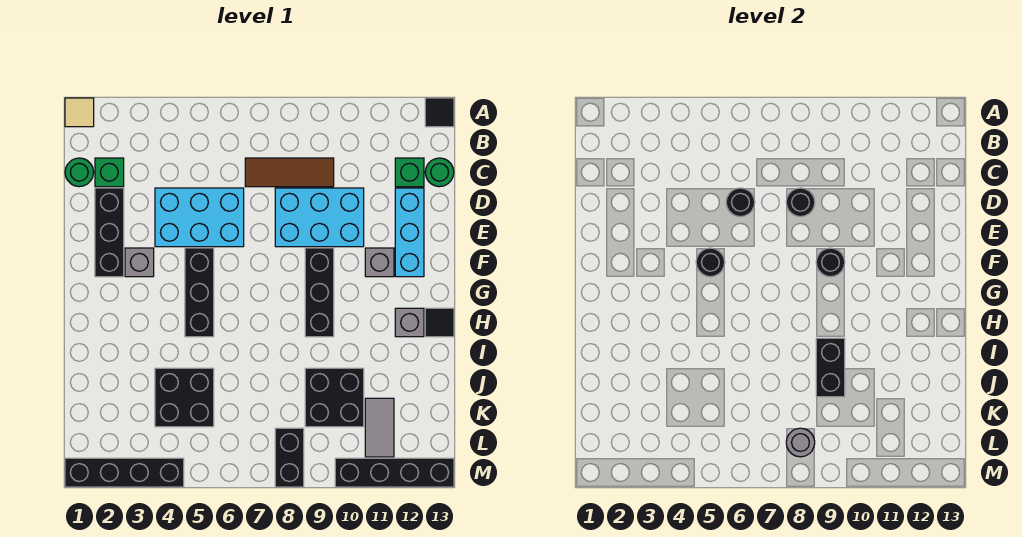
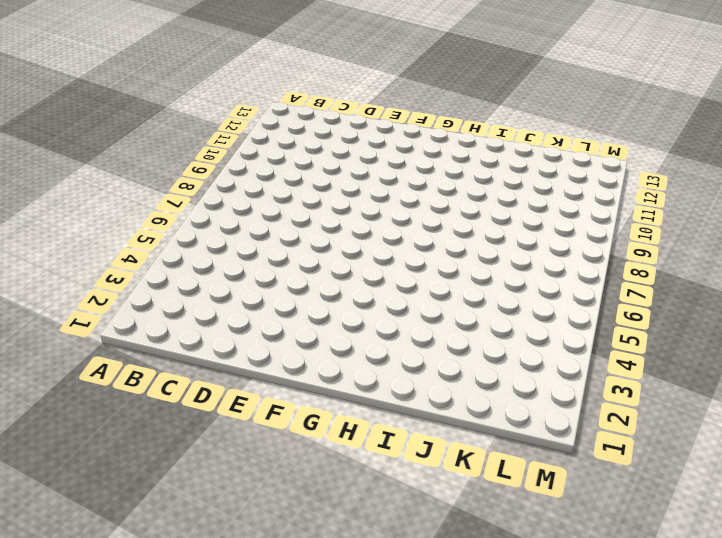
none -> tan 1x1 tile [65,98,94,127]
none -> black 1x1 tile [425,98,454,127]
none -> green 1x1 round brick [65,158,94,187]

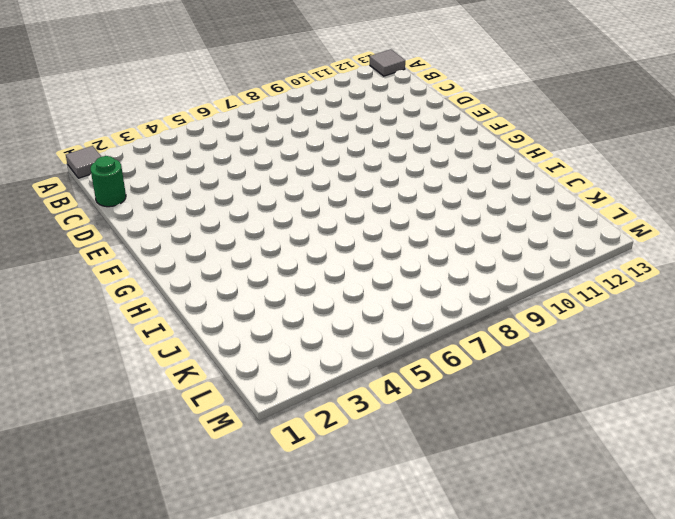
grey 1x1 tile [66,146,101,178] -> tan 1x1 tile [65,98,94,127]
grey 1x1 tile [370,49,405,76] -> black 1x1 tile [425,98,454,127]
none -> green 1x1 brick [95,158,124,187]
none -> brown 1x3 tile [245,158,334,187]
none -> green 1x1 brick [395,158,424,187]

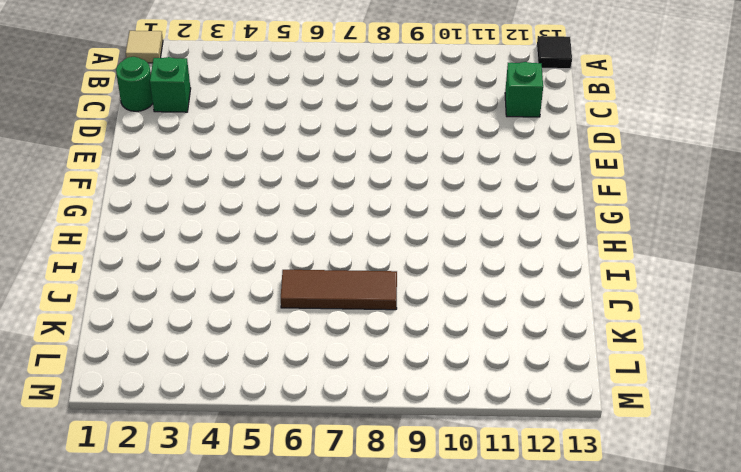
brown 1x3 tile [281,270,397,310] -> brown 1x3 tile moved to [245,158,334,187]
none -> green 1x1 round brick [425,158,454,187]
none -> black 1x3 brick [95,188,124,277]
none -> cyan 2x3 brick [155,188,244,247]

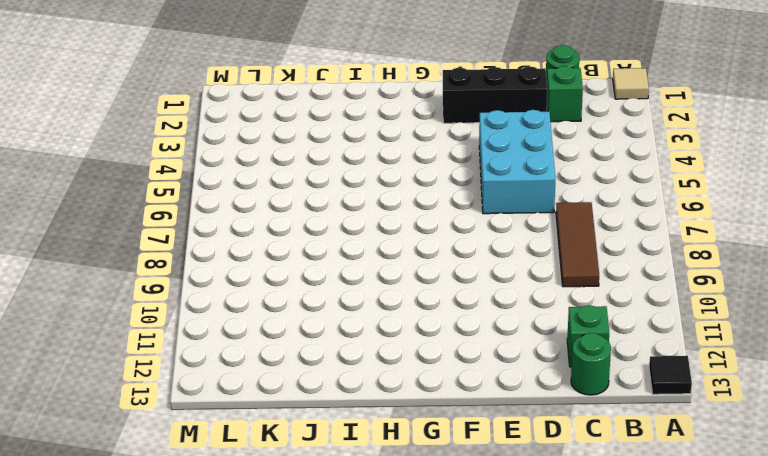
none -> cyan 2x3 brick [275,188,364,247]
none -> cyan 1x3 brick [395,188,424,277]
none -> grey 1x1 brick [125,248,154,277]

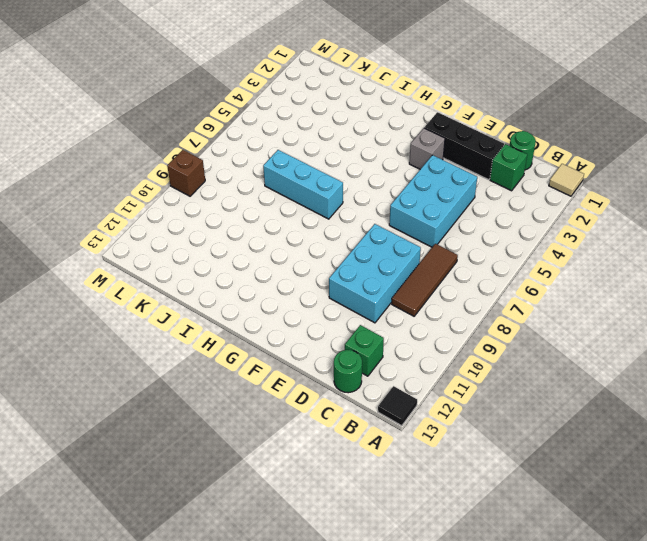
cyan 1x3 brick [263,150,343,219] -> cyan 1x3 brick moved to [395,188,424,277]
brown 1x1 brick [167,150,205,196] -> none
none -> black 1x3 brick [185,248,214,337]
none -> black 1x3 brick [305,248,334,337]
none -> grey 1x1 brick [365,248,394,277]

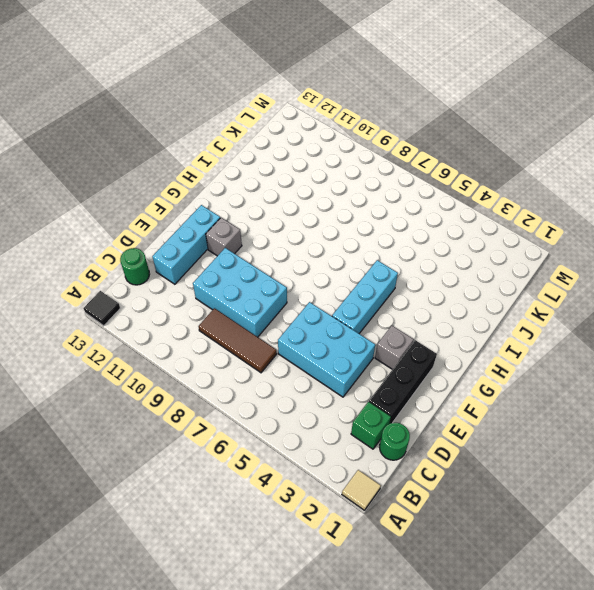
cyan 1x3 brick [332,260,398,333] -> black 1x3 brick [185,248,214,337]
none -> green 1x1 brick [395,158,424,187]
none -> black 1x3 brick [305,248,334,337]
none -> grey 1x1 brick [395,308,424,337]

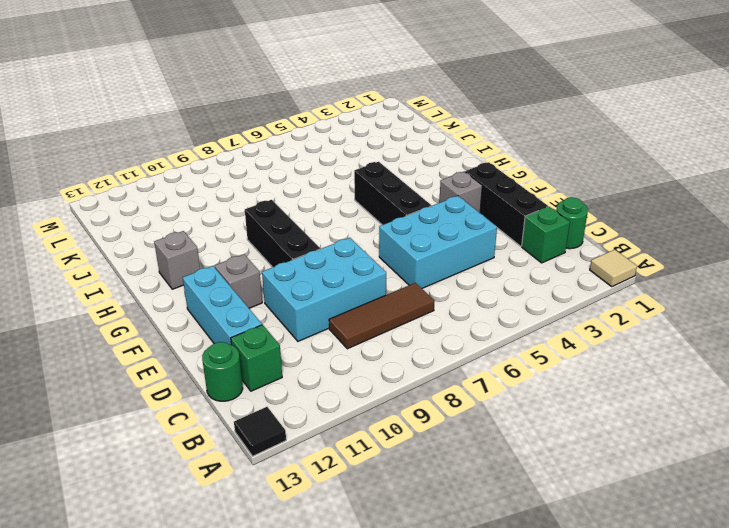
none -> black 1x1 tile [425,308,454,337]
none -> black 2x2 brick [155,368,214,427]
none -> black 2x2 brick [305,368,364,427]

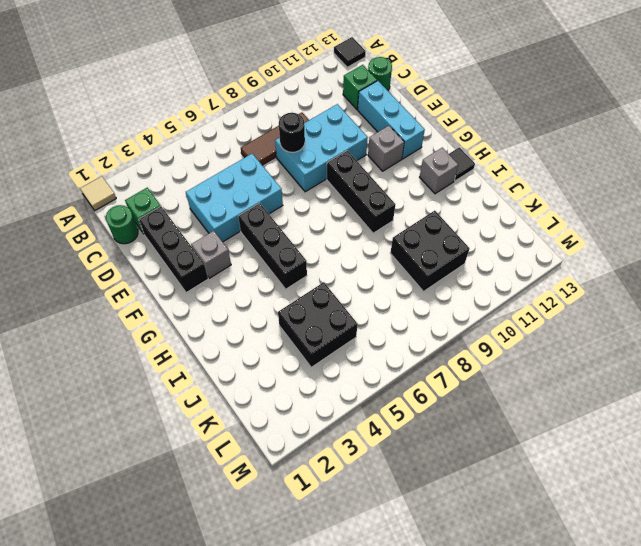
none -> grey 1x2 tile [365,398,394,457]
none -> black 1x2 brick [275,428,304,487]
none -> black 1x4 brick [65,458,184,487]

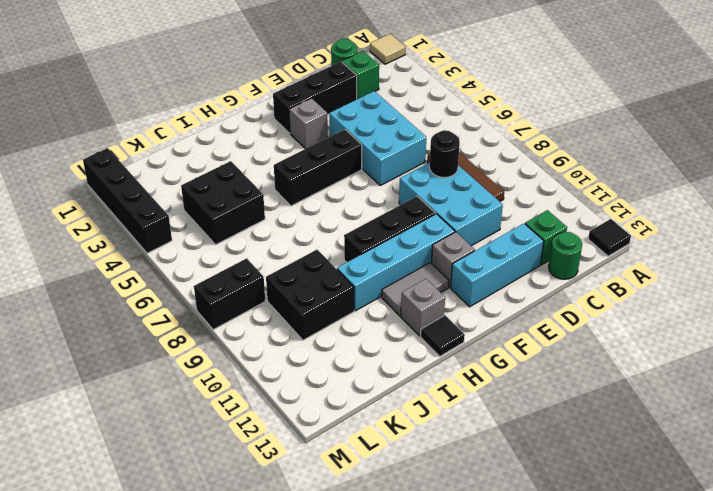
cyan 1x4 brick [337,214,455,311] -> none
grey 1x2 tile [382,263,449,316] -> grey 1x2 tile moved to [365,398,394,457]
none -> black 1x4 brick [335,458,454,487]
none -> black 1x1 round brick [726,188,755,217]
none -> black 1x1 round brick [696,248,725,277]

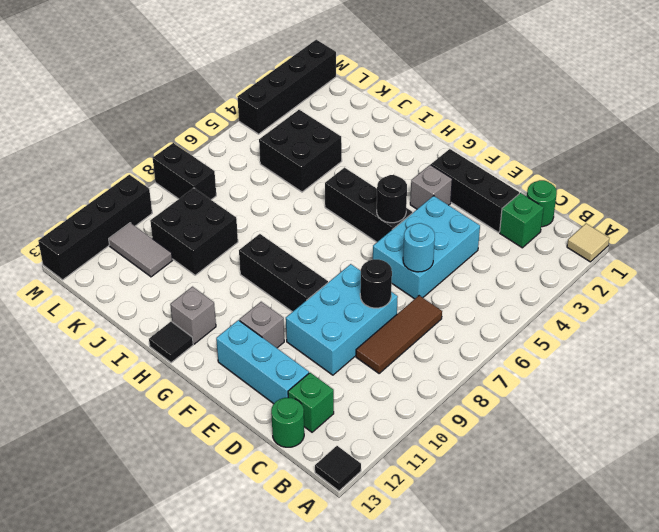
cyan 1x1 round brick [403,223,435,272] -> black 1x1 round brick [726,188,755,217]
none -> black 1x1 round brick [816,248,845,277]
none -> black 1x2 brick [816,338,845,397]
none -> grey 1x1 round brick [786,428,815,457]

